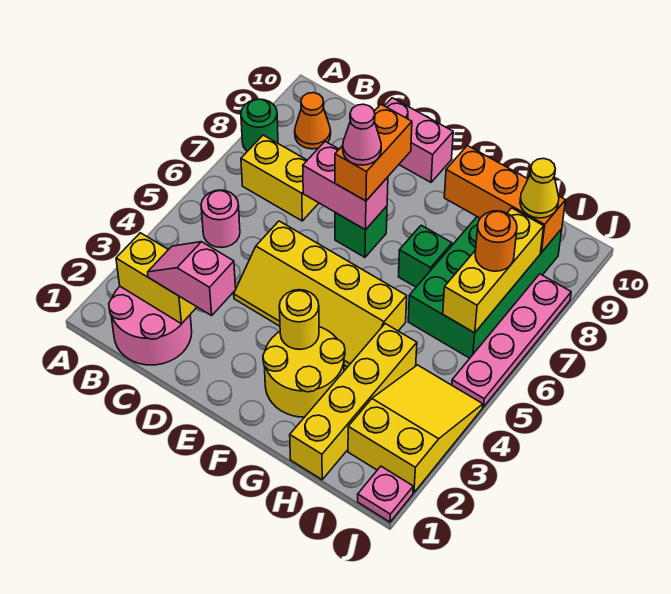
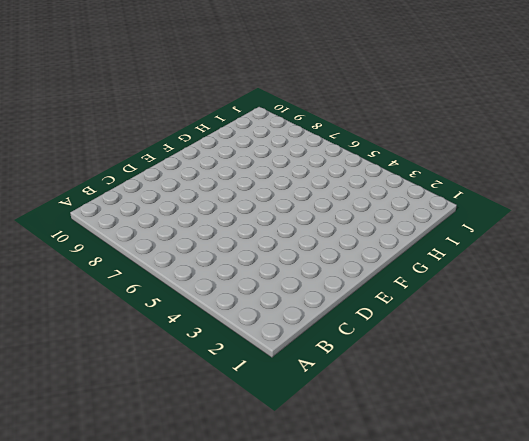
none -> green 1x1 round brick [241,99,278,151]
none -> pink 2x2 round brick [109,287,192,365]
none -> pink 1x1 round brick [201,190,240,247]

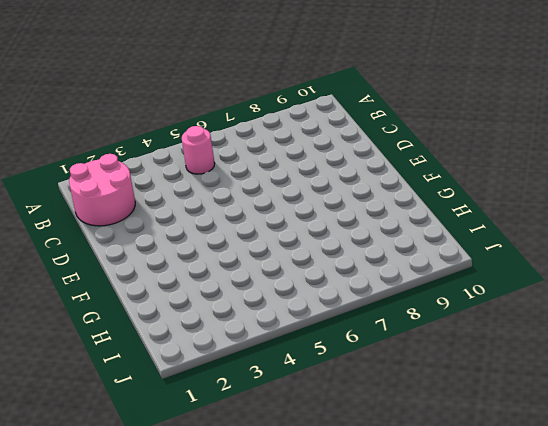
none -> green 1x1 round brick [241,99,278,151]
none -> yellow 1x2 brick [241,135,318,221]
none -> orange 1x1 cone [295,93,331,149]

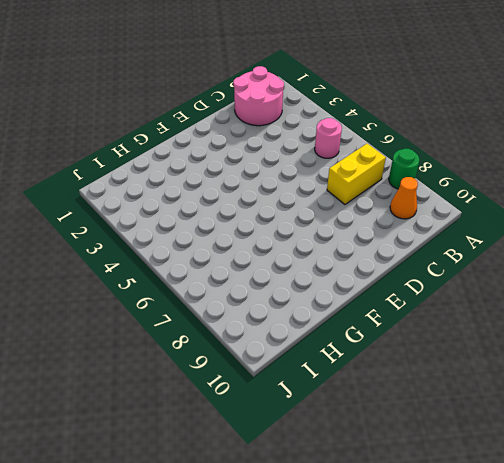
none -> yellow 2x4 slope [234,221,407,367]
none -> pink 1x2 brick [385,98,453,182]
none -> green 1x1 brick [335,206,387,257]

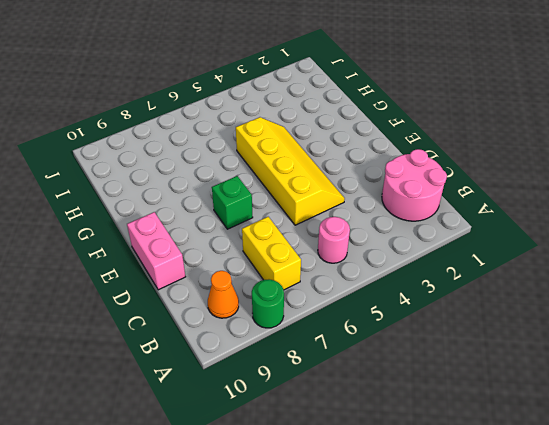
none -> yellow 2x2 round brick [263,327,345,417]
none -> green 1x1 brick [398,225,452,287]
none -> yellow 1x4 brick [290,324,417,480]

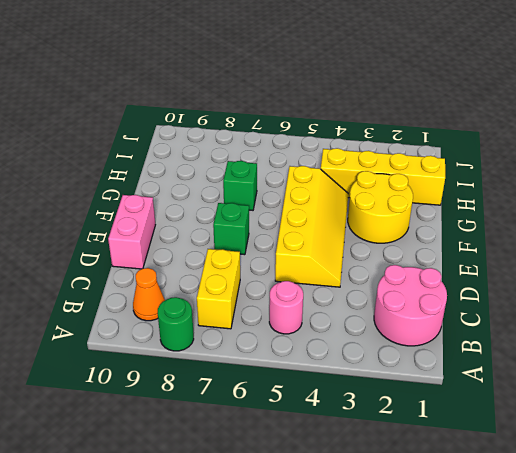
none -> green 2x4 brick [408,217,562,358]
none -> yellow 2x3 slope [348,365,483,493]
none -> pink 1x1 plate [358,466,413,522]

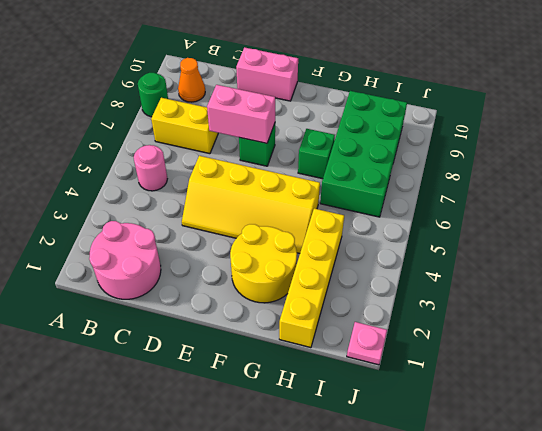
none -> yellow 2x3 slope [348,365,483,493]
none -> pink 1x4 plate [452,274,571,407]
none -> yellow 1x2 brick [116,233,197,324]

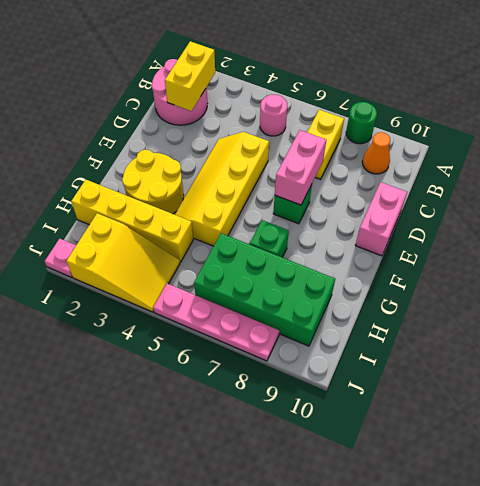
none -> yellow 1x1 round brick [279,290,319,349]
none -> orange 1x3 brick [444,146,566,253]
none -> yellow 1x3 brick [443,208,544,333]

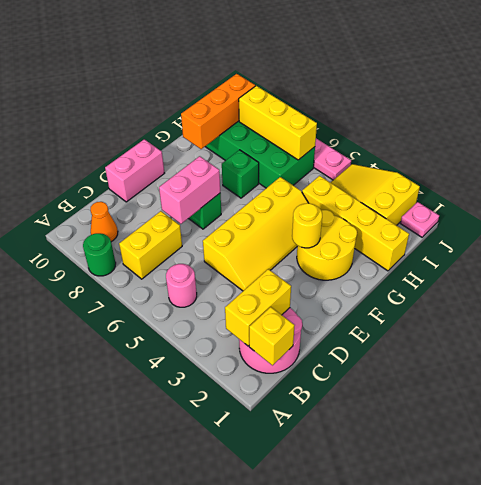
yellow 1x1 brick [249,307,295,365] -> none
none -> pink 1x2 slope [148,242,236,316]
none -> orange 1x2 brick [335,104,412,201]
none -> orange 1x1 round brick [475,211,517,271]

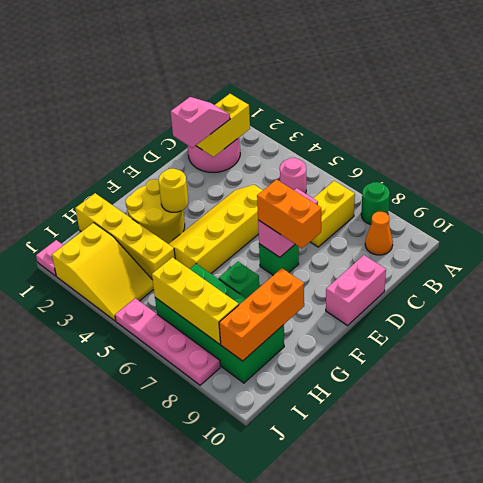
none -> orange 1x1 round brick [475,211,517,271]
none -> yellow 1x1 cone [520,158,559,218]
none -> pink 1x1 cone [343,104,381,165]

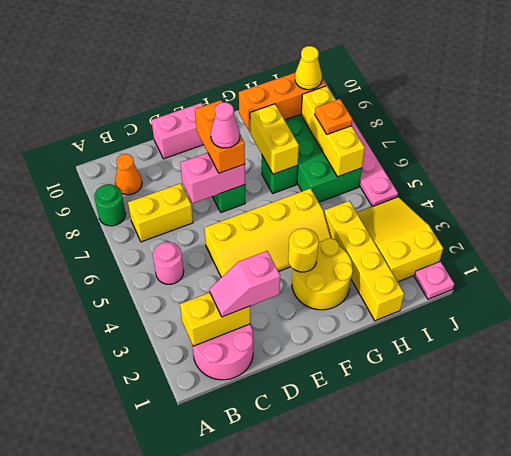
yellow 1x2 brick [250,104,299,174] -> none
orange 1x1 plate [315,99,353,134] -> orange 1x1 round brick [475,211,517,271]

